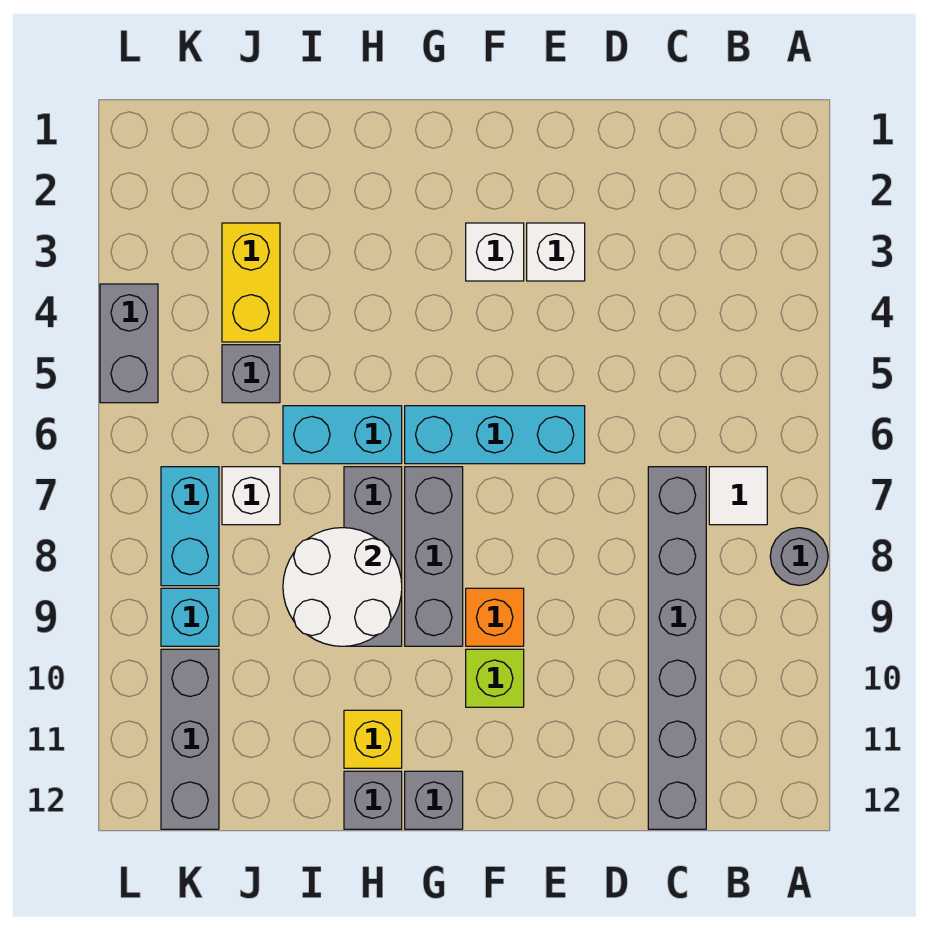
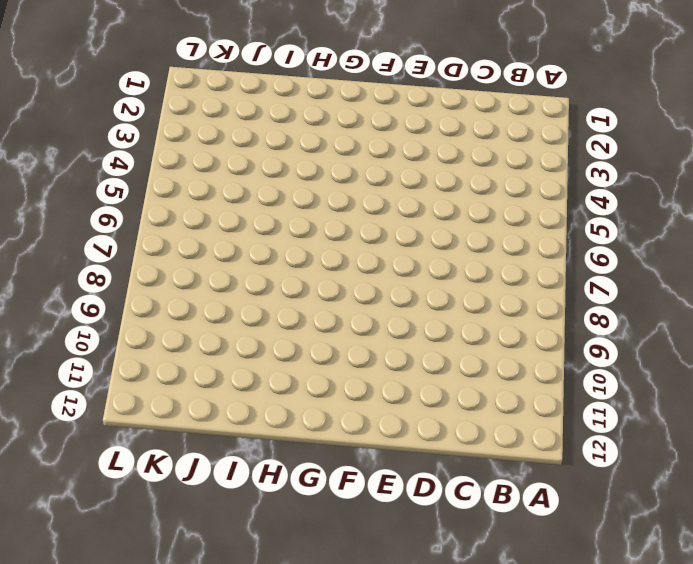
none -> grey 1x1 round brick [770,528,828,585]
none -> white 1x1 tile [709,467,767,525]
none -> grey 1x6 brick [648,467,706,829]

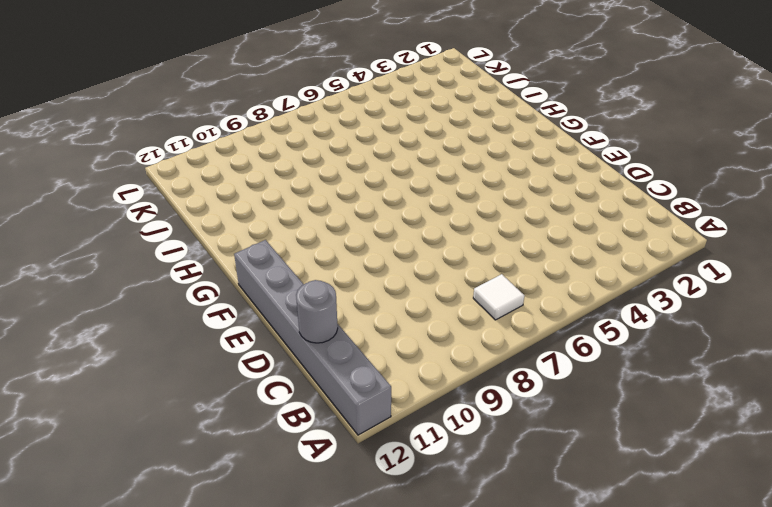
grey 1x6 brick [234,240,391,435] -> grey 1x6 brick turned to [648,467,706,829]
grey 1x1 round brick [296,280,338,343] -> grey 1x1 round brick moved to [770,528,828,585]
none -> white 1x1 brick [527,223,585,281]
none -> cyan 1x3 brick [405,406,585,464]
none -> white 1x1 brick [466,223,524,281]

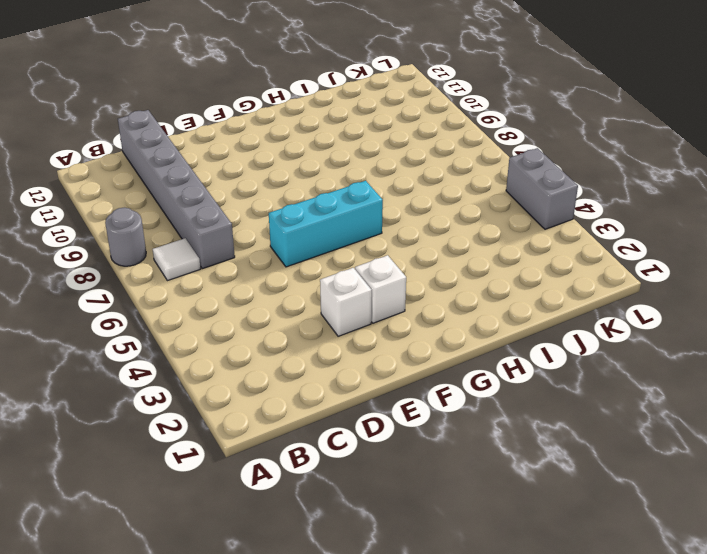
none -> orange 1x1 brick [466,588,524,646]
none -> lime 1x1 brick [466,649,524,707]
none -> grey 1x3 brick [405,467,463,646]

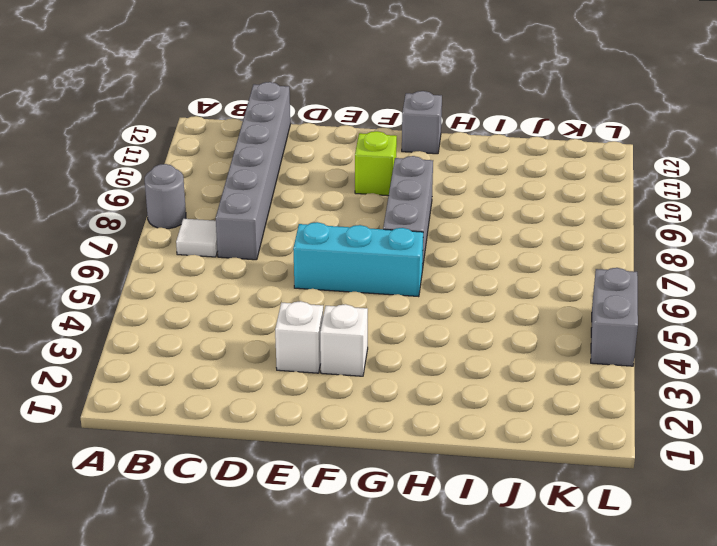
none -> orange 1x1 brick [466,588,524,646]
none -> cyan 1x2 brick [283,406,402,464]
none -> grey 1x3 brick [344,467,402,646]

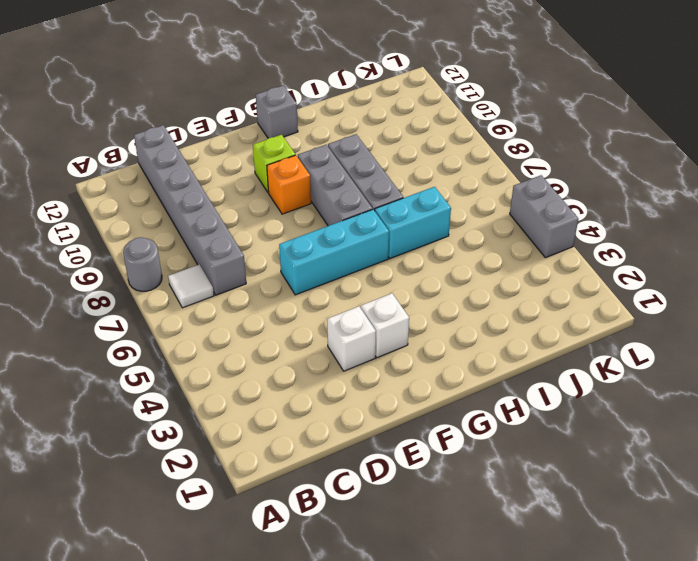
none -> yellow 1x1 brick [344,710,402,768]
none -> grey 1x1 brick [344,771,402,829]
none -> yellow 1x2 brick [222,223,280,342]

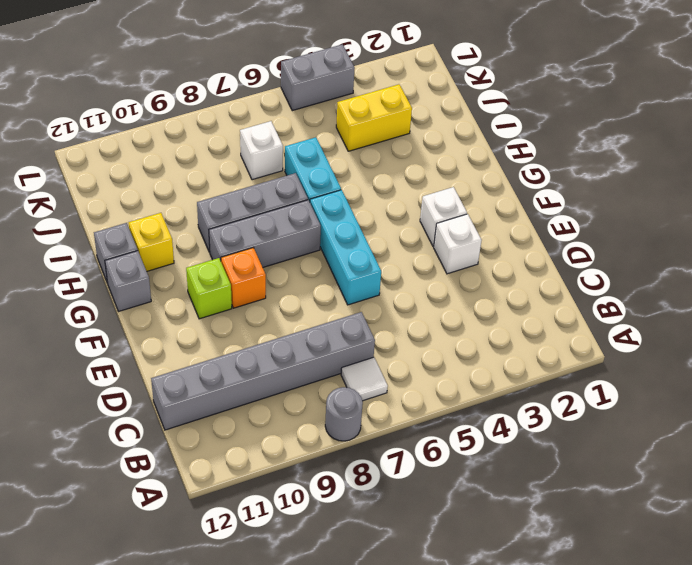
none -> grey 1x1 brick [222,345,280,403]
none -> cyan 1x2 brick [161,467,219,586]
none -> cyan 1x1 brick [161,588,219,646]

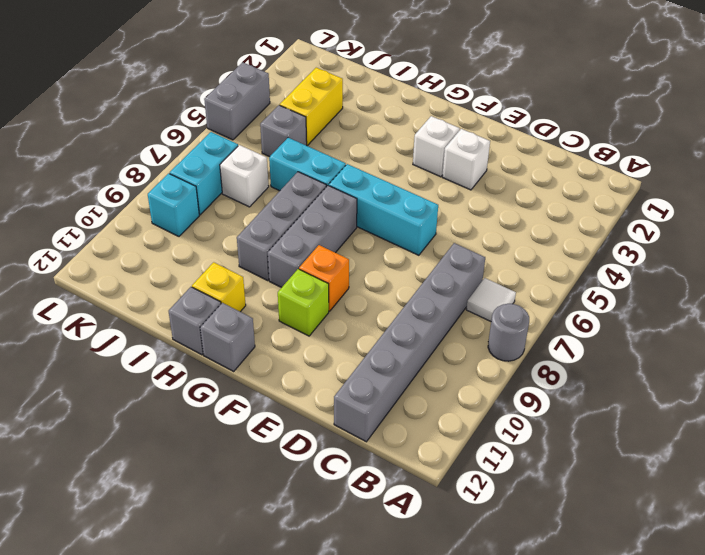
none -> grey 1x3 brick [161,649,219,829]
none -> white 2x2 round brick [283,528,402,646]

